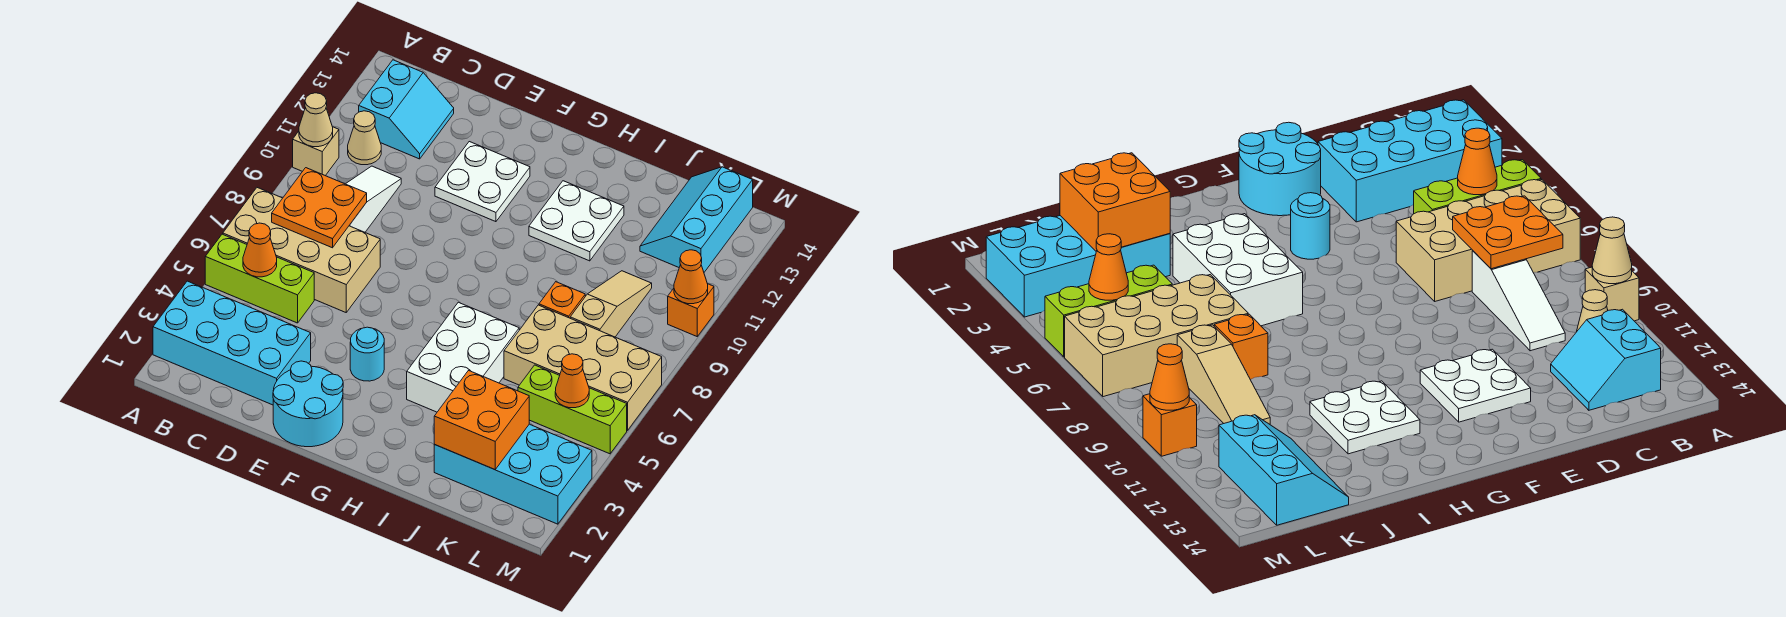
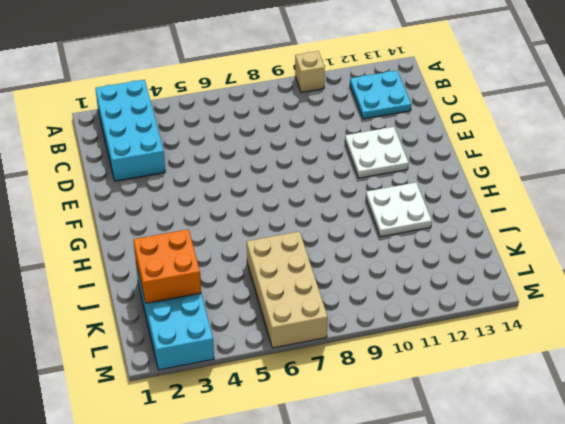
cyan 2x2 plate [350,70,411,119] -> cyan 2x2 slope [359,60,454,159]
none -> lime 1x3 brick [205,234,314,323]
none -> tan 2x4 brick [223,188,380,312]
none -> tan 1x1 cone [348,111,381,165]

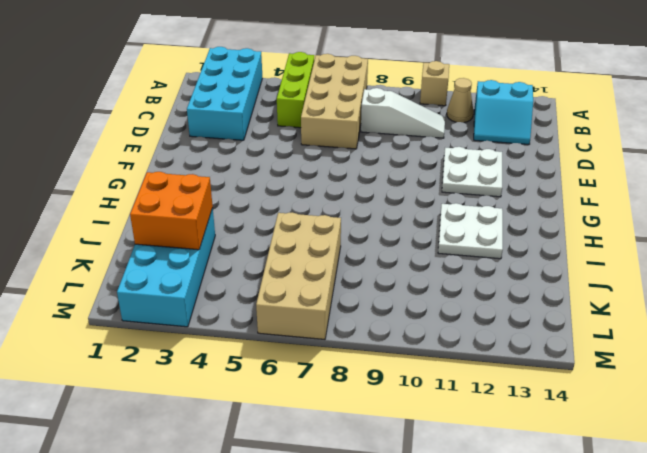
none -> cyan 2x2 round brick [273,361,343,447]
none -> cyan 1x1 round brick [350,327,384,381]
none -> white 2x3 brick [407,302,519,412]

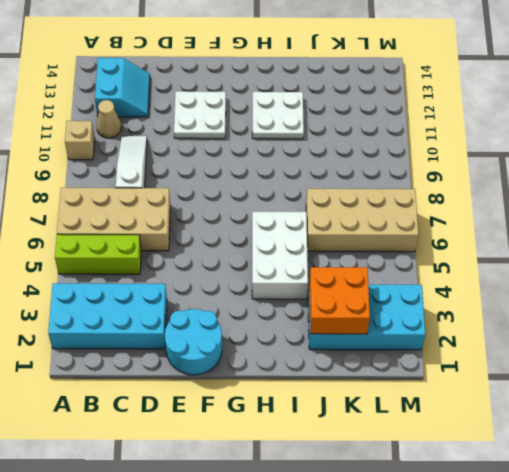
none -> cyan 1x1 round brick [350,327,384,381]
none -> orange 1x1 brick [539,282,585,318]
none -> lime 1x3 brick [518,365,627,454]

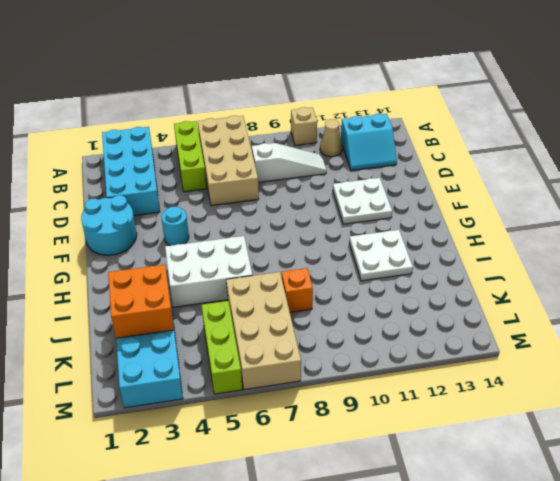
none -> tan 1x3 slope [570,271,652,337]
none -> cyan 2x3 slope [640,167,753,272]
none -> orange 1x1 brick [668,284,714,336]

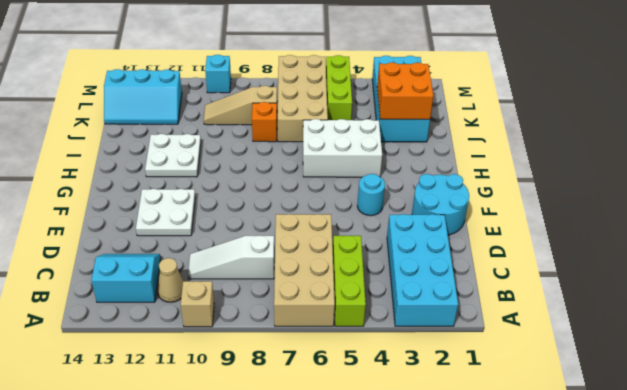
cyan 1x1 brick [205,55,231,93] -> orange 1x1 brick [668,284,714,336]
none -> tan 1x1 cone [299,93,333,147]
none -> orange 1x1 cone [243,223,277,277]
none -> orange 2x2 plate [272,168,367,248]

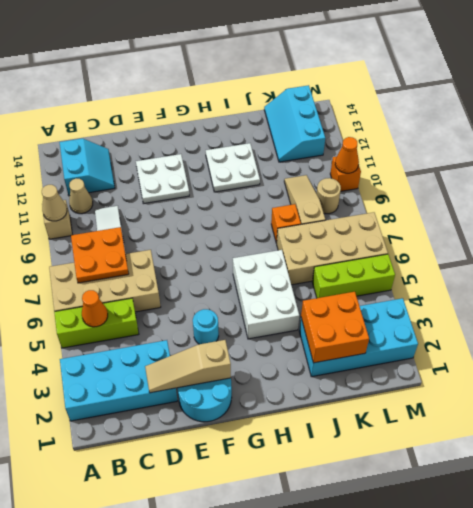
tan 1x3 slope [145,340,231,393] -> none
tan 1x1 round brick [317,178,341,214] -> none
none -> orange 1x1 cone [555,354,589,408]

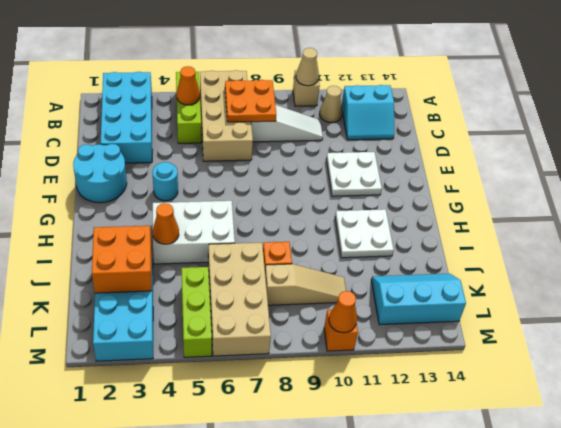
orange 1x1 cone [153,203,179,244] -> orange 1x1 cone moved to [555,354,589,408]

